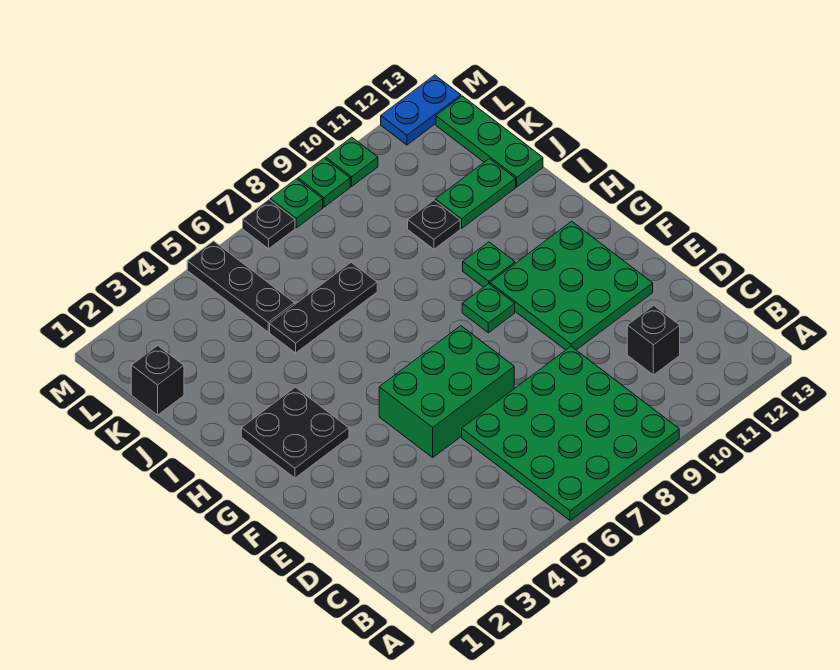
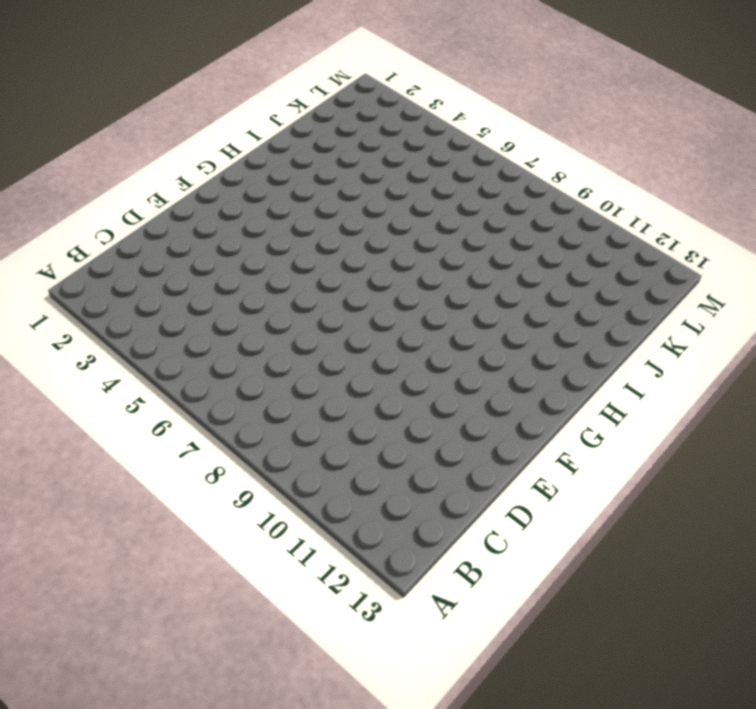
none -> green 4x4 plate [462,347,679,520]
none -> black 1x1 brick [627,305,680,375]
none -> green 2x3 brick [379,326,514,457]

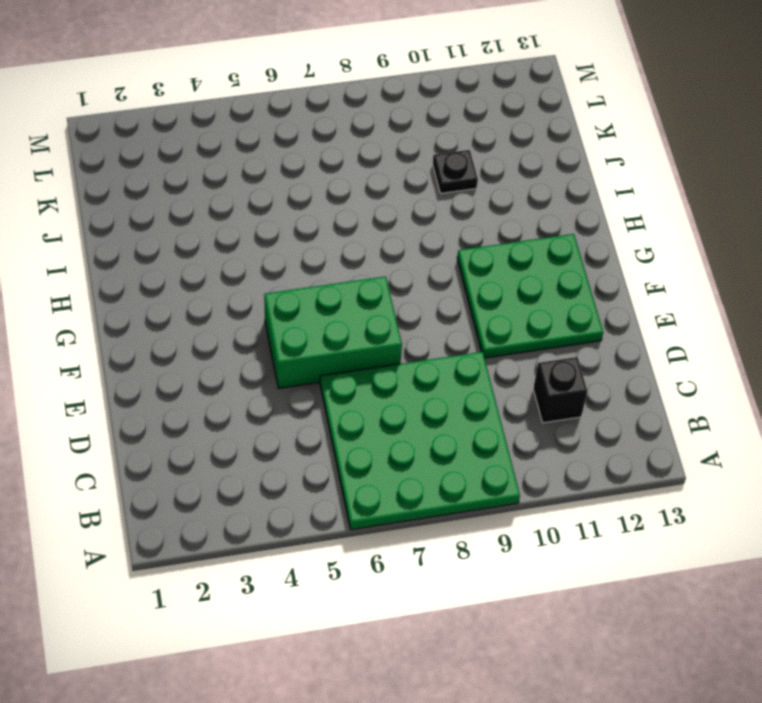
none -> black 2x2 plate [241,387,349,478]
none -> green 1x1 plate [462,284,515,333]
none -> green 1x1 plate [463,242,515,287]

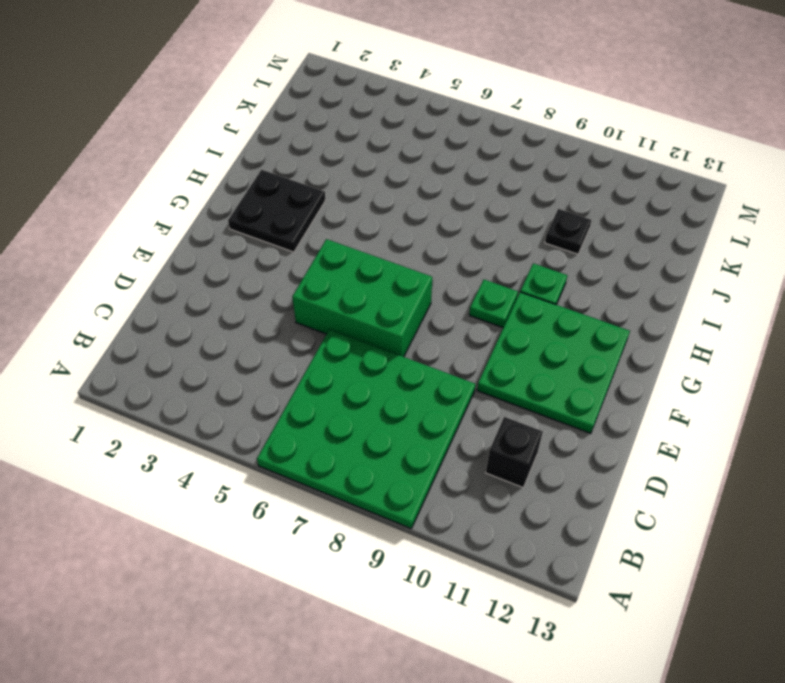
none -> black 1x3 plate [270,262,377,353]
none -> green 1x2 plate [435,159,516,228]
none -> green 1x3 plate [436,96,543,187]

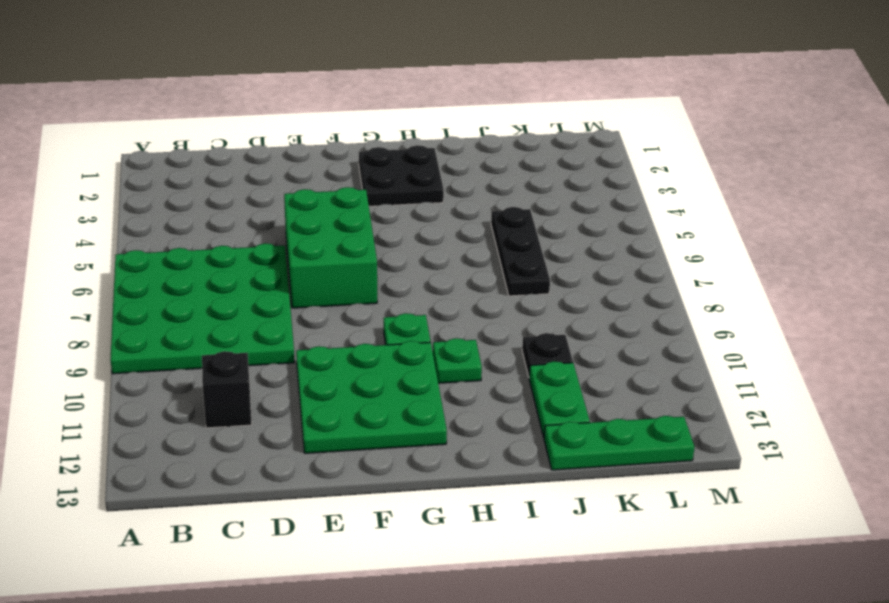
none -> black 1x1 brick [131,346,184,415]
none -> black 1x3 plate [187,241,295,332]
none -> black 1x1 plate [243,200,295,249]

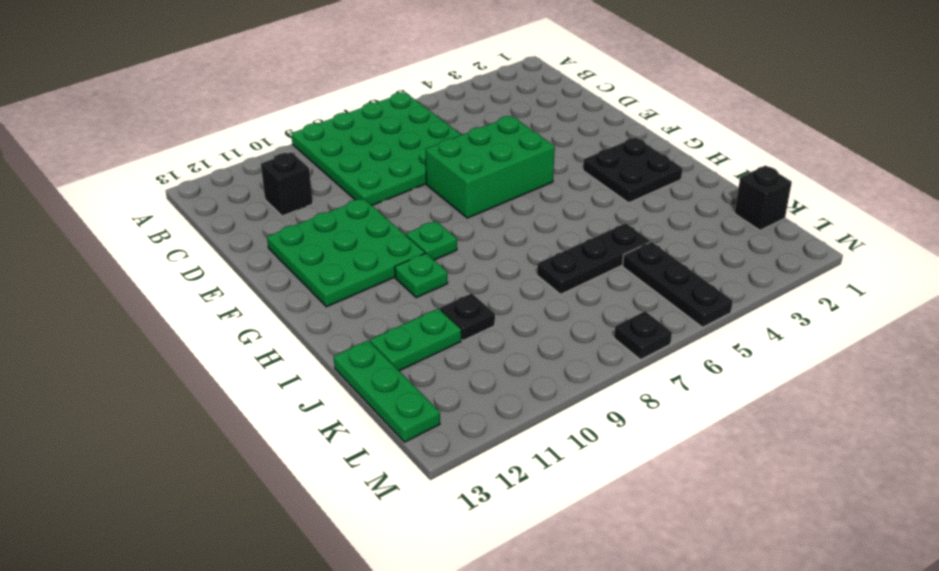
none -> green 1x1 plate [270,179,323,228]
none -> green 1x1 plate [298,158,350,207]
none -> green 1x1 plate [325,137,378,186]

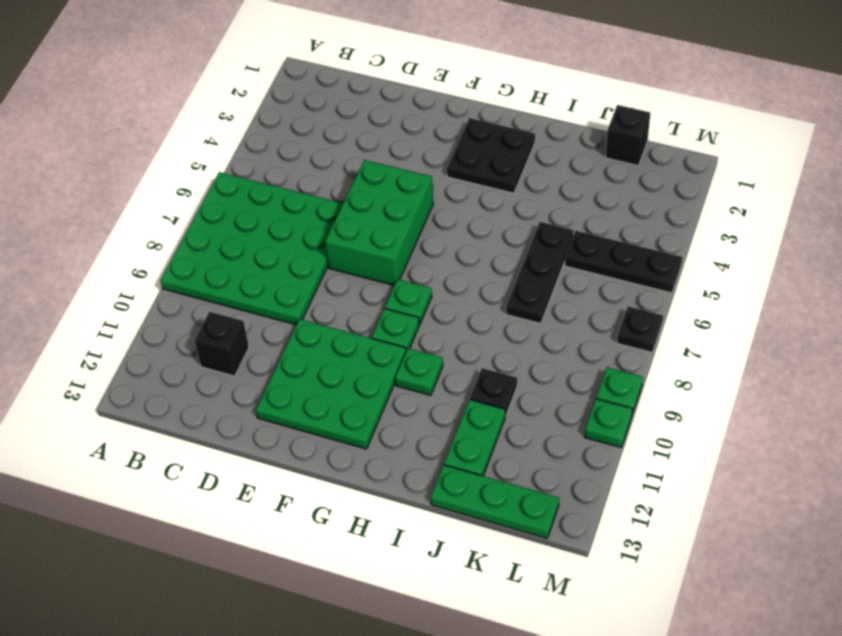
green 1x1 plate [385,279,432,325] -> green 1x1 plate moved to [270,179,323,228]
none -> blue 1x2 plate [381,75,461,145]

